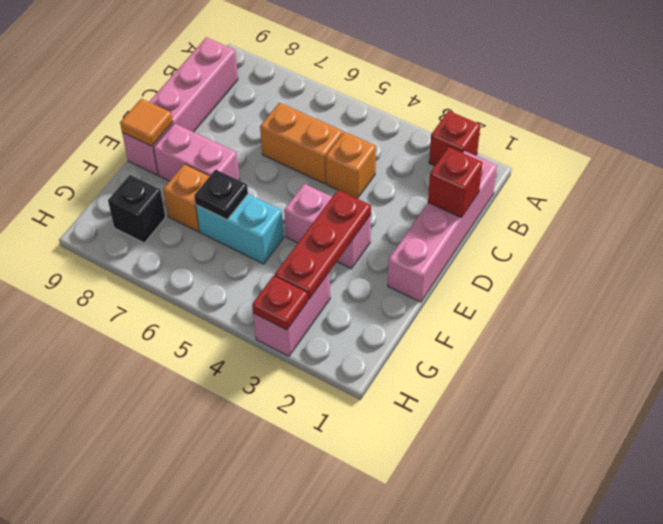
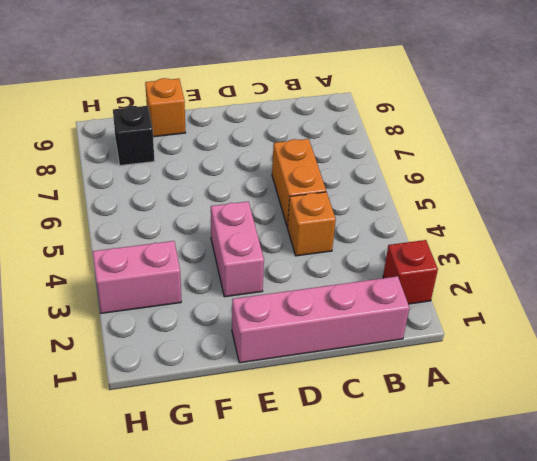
orange 1x1 brick [145,78,185,137] -> orange 1x1 brick moved to [163,164,210,232]
none -> pink 1x4 brick [122,37,238,175]
none -> pink 1x2 brick [154,123,240,181]
none -> cyan 1x2 brick [196,194,284,264]

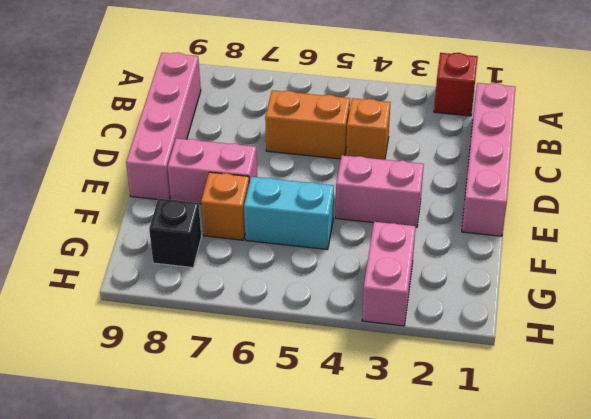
none -> red 1x1 brick [428,147,483,218]
none -> red 1x3 plate [275,190,371,299]
none -> orange 1x1 tile [120,99,173,146]

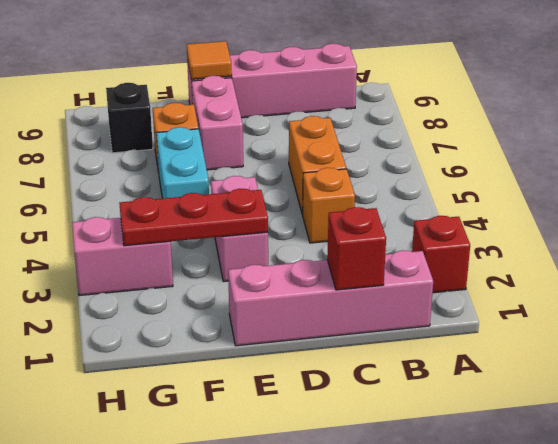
none -> black 1x1 plate [194,170,248,220]
none -> red 1x1 plate [252,276,308,330]

